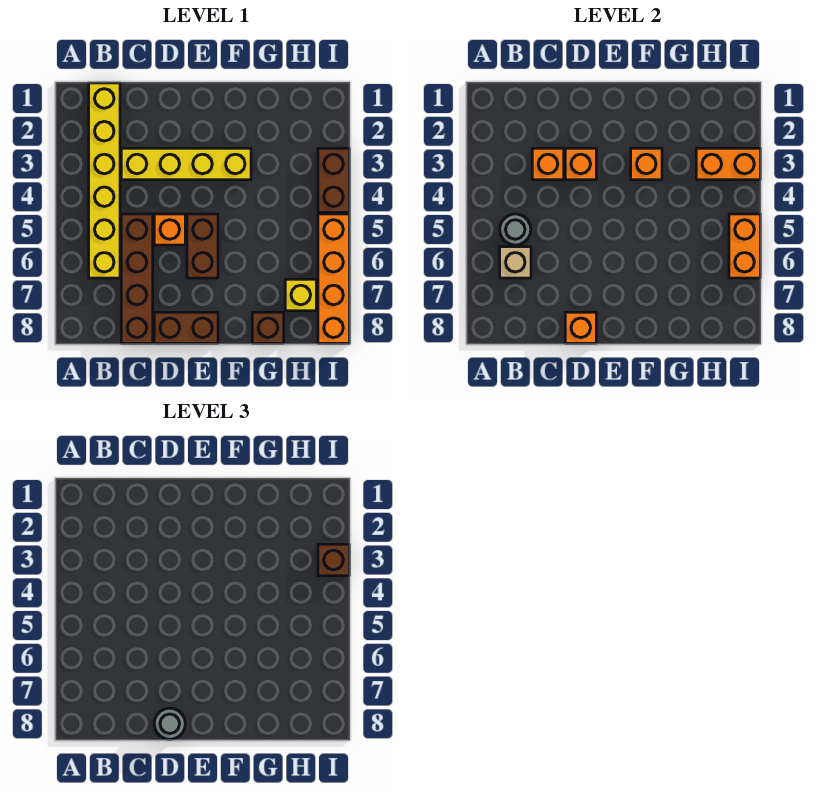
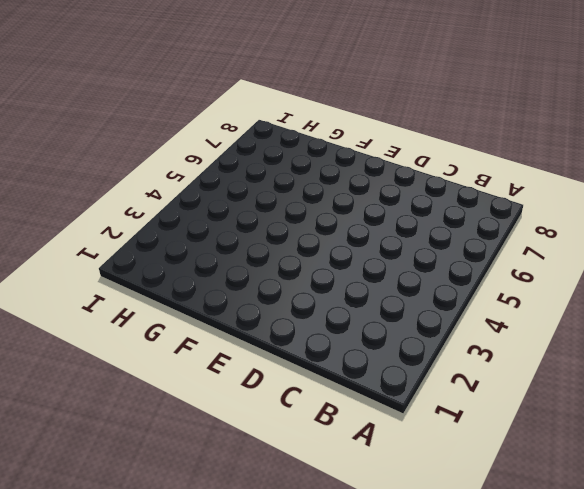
none -> yellow 1x6 brick [89,83,120,278]
none -> yellow 1x4 brick [121,148,251,180]
none -> brown 1x4 brick [121,214,153,343]

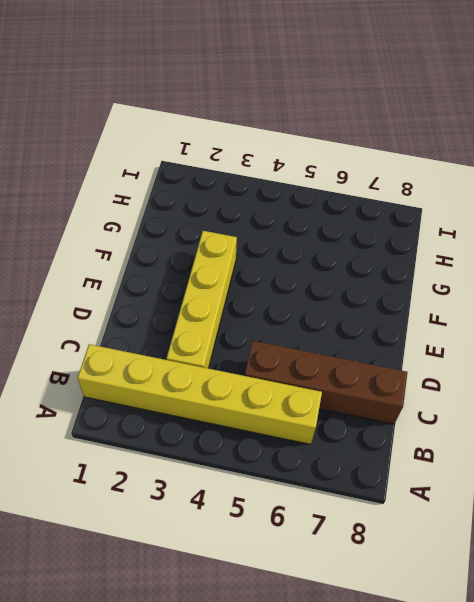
none -> orange 1x1 brick [154,214,185,245]
none -> brown 1x2 brick [154,312,218,343]
none -> brown 1x2 brick [187,214,218,278]

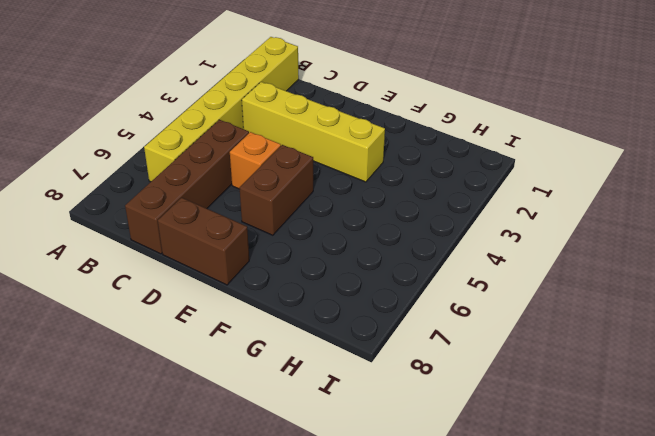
none -> brown 1x1 brick [252,312,284,343]
none -> yellow 1x1 brick [285,279,316,311]
none -> brown 1x2 brick [318,148,349,212]

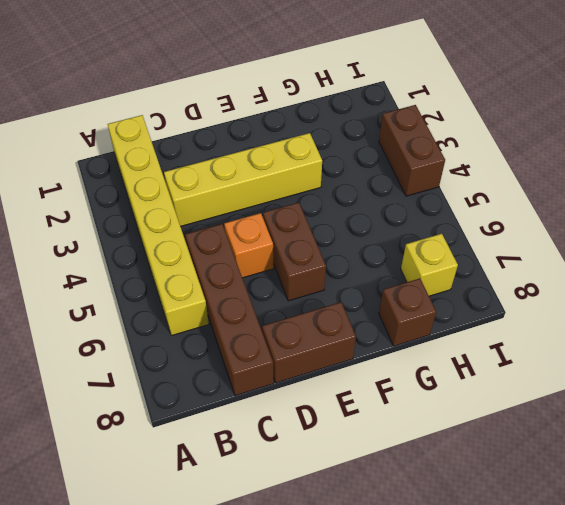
none -> orange 1x4 brick [318,214,349,343]
none -> grey 1x1 round brick [500,214,531,245]
none -> tan 1x1 brick [500,247,531,278]

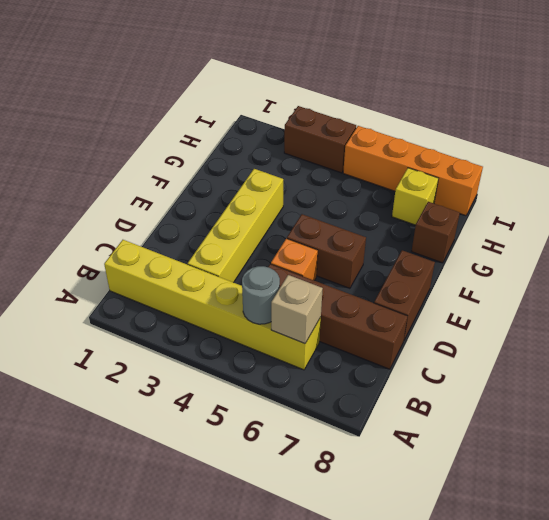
none -> orange 1x1 brick [532,148,564,180]
none -> orange 1x1 brick [565,148,596,180]
none -> orange 1x1 brick [565,312,596,343]

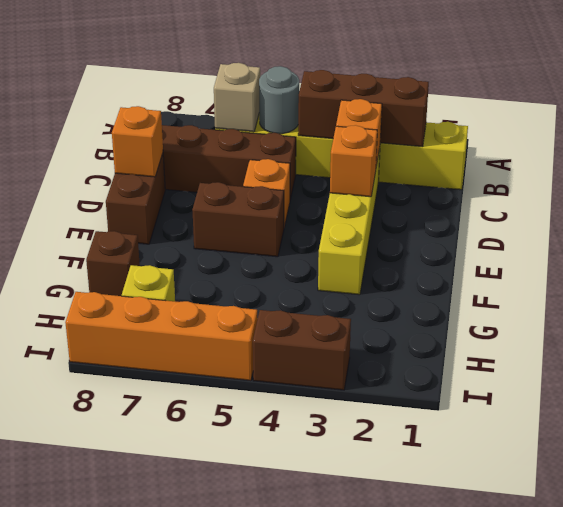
brown 1x3 brick [298,70,429,146] -> none
none -> orange 1x1 brick [631,148,662,180]
none -> orange 1x2 brick [696,148,760,180]
none -> orange 1x2 brick [729,214,760,278]

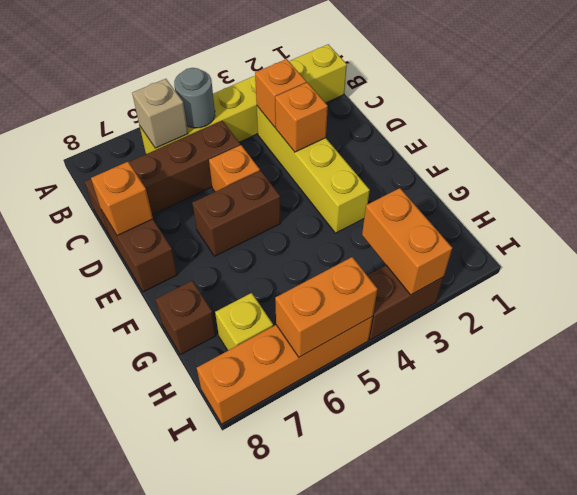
none -> orange 1x1 brick [631,148,662,180]
none -> grey 1x1 round brick [154,708,185,739]
none -> brown 1x1 brick [318,544,349,576]

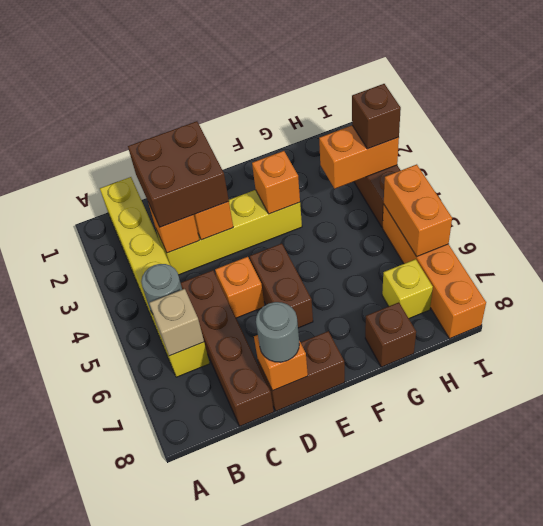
brown 2x2 brick [128,121,229,227] -> none

